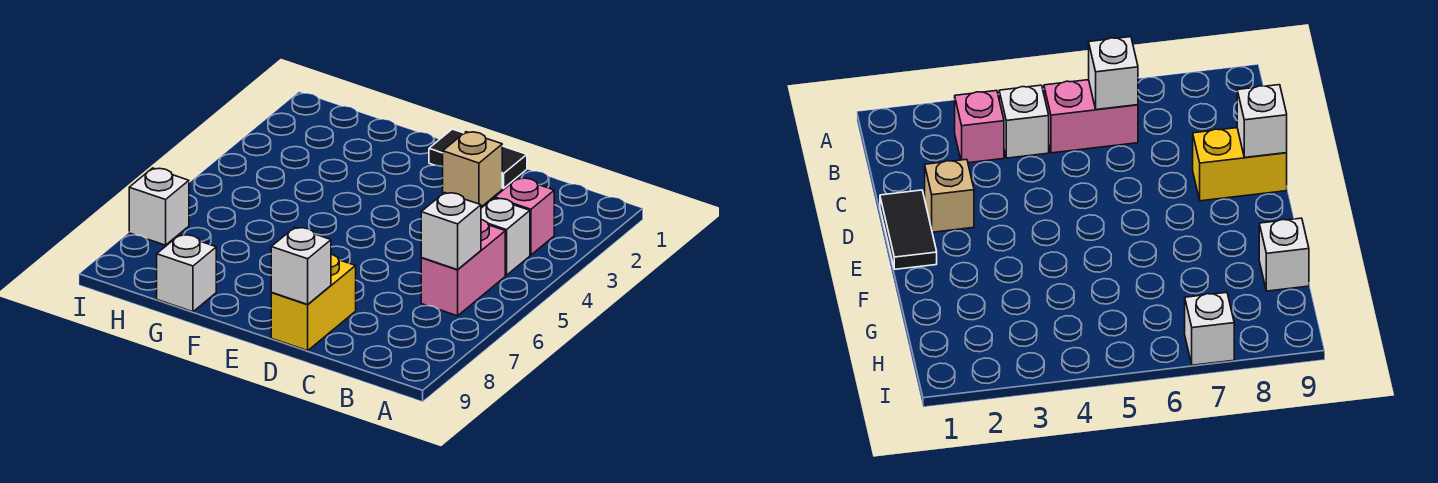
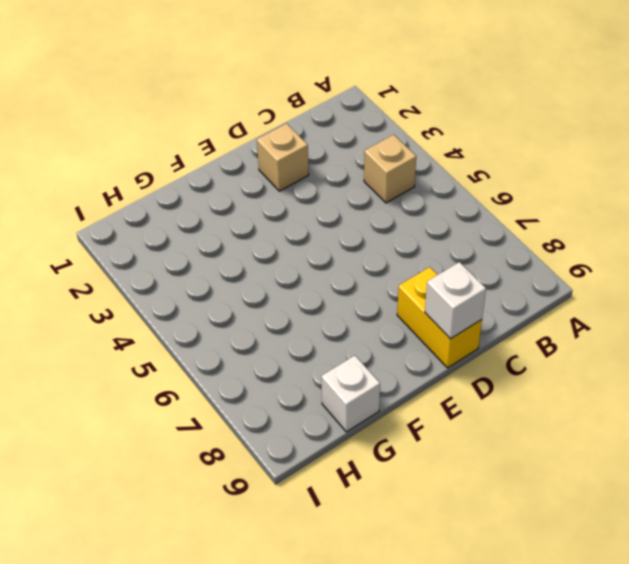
tan 1x1 brick [364,135,416,203] -> white 1x1 brick [481,198,530,275]
none -> pink 1x1 brick [495,178,554,255]
none -> pink 1x2 brick [421,220,505,316]

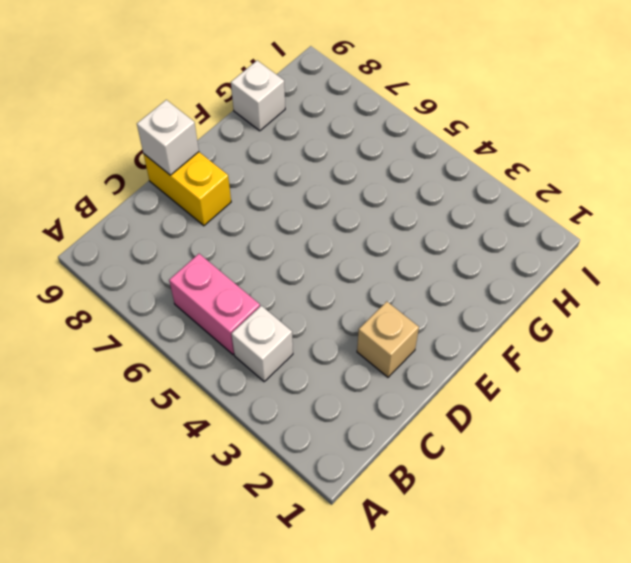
none -> pink 1x1 brick [495,178,554,255]
none -> black 1x2 tile [429,129,527,189]

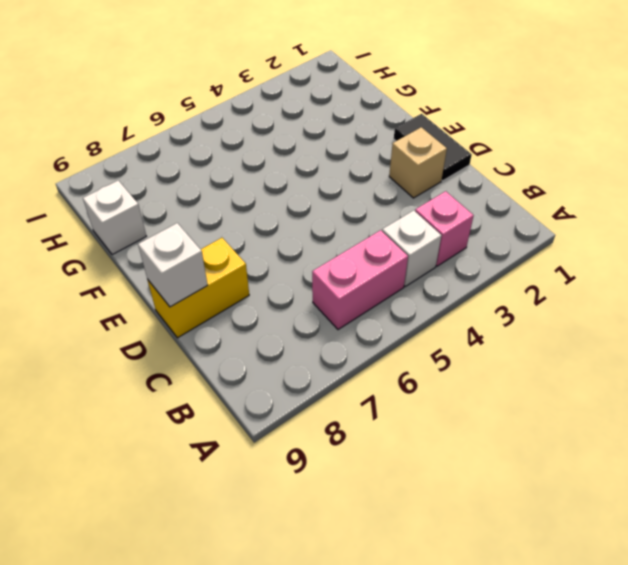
none -> white 1x1 brick [129,168,189,245]
none -> white 1x1 brick [421,193,481,270]

